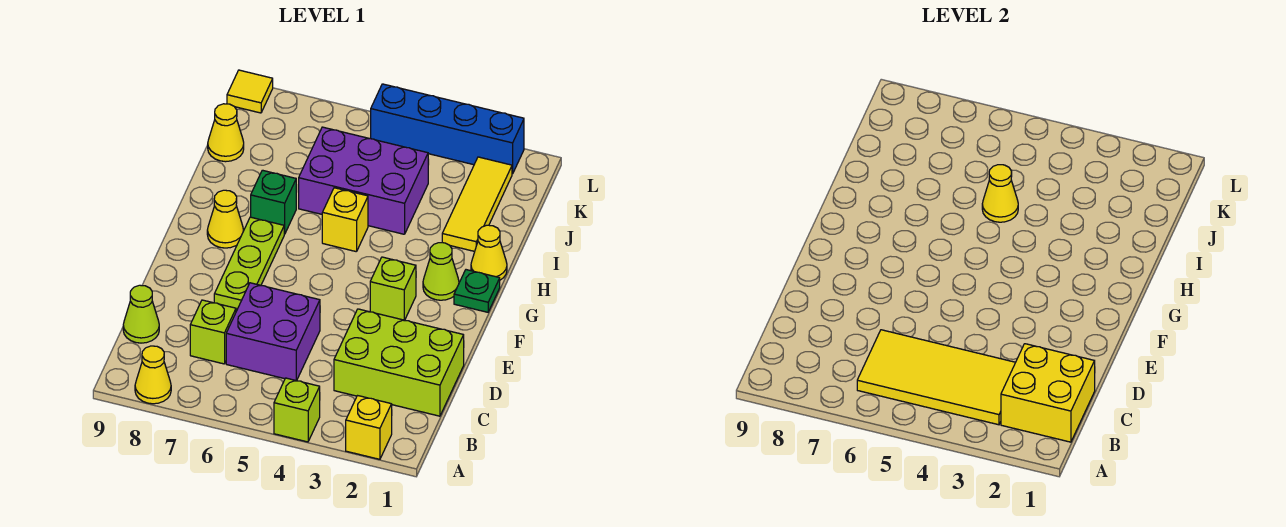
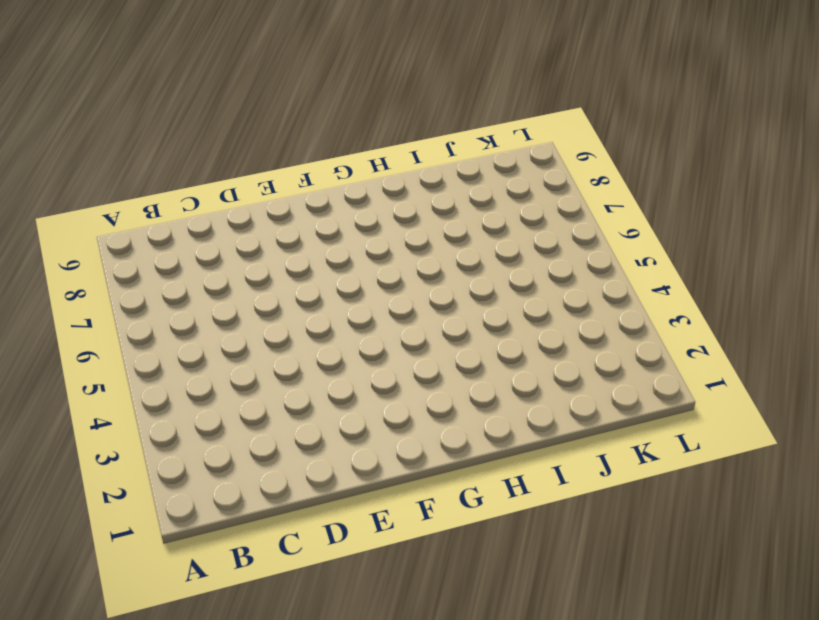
none -> yellow 1x1 brick [346,396,392,459]
none -> lime 1x1 brick [274,378,320,442]
none -> yellow 1x1 cone [135,346,171,404]

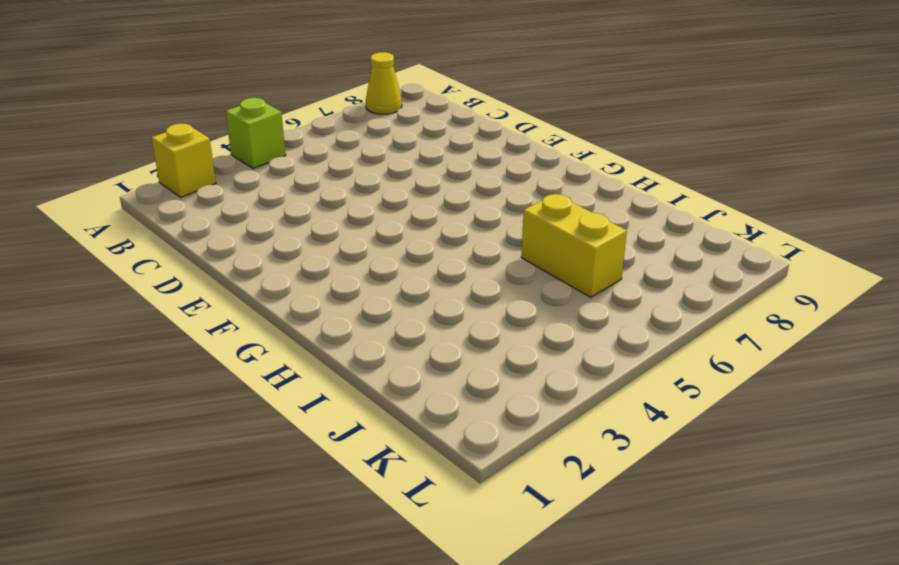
yellow 1x2 brick [521,194,627,297] -> purple 2x3 brick [299,127,428,234]
none -> lime 2x3 brick [334,309,464,416]
none -> purple 2x2 brick [226,283,320,381]
none -> lime 1x1 brick [190,300,236,364]

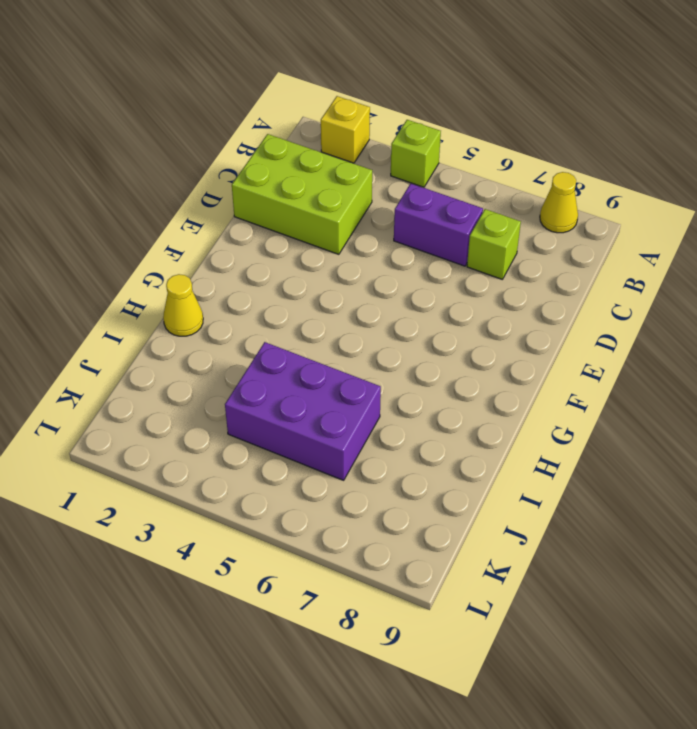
purple 1x2 brick [394,184,483,266] -> purple 2x2 brick [226,283,320,381]
none -> lime 1x1 cone [123,285,159,343]
none -> lime 1x3 plate [214,217,284,309]
none -> lime 1x1 brick [370,257,416,320]

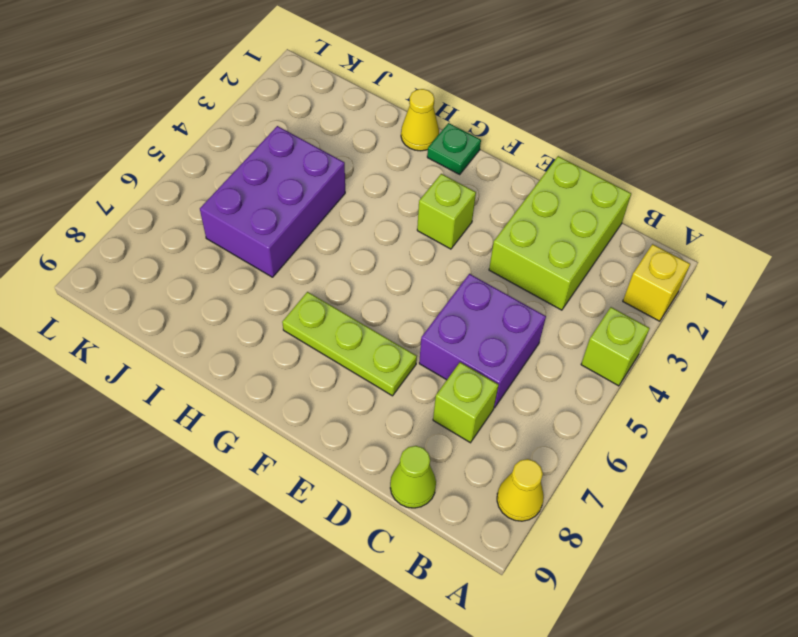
none -> lime 1x1 cone [423,243,459,300]
none -> yellow 1x1 cone [207,190,244,248]
none -> yellow 1x1 brick [322,188,368,252]

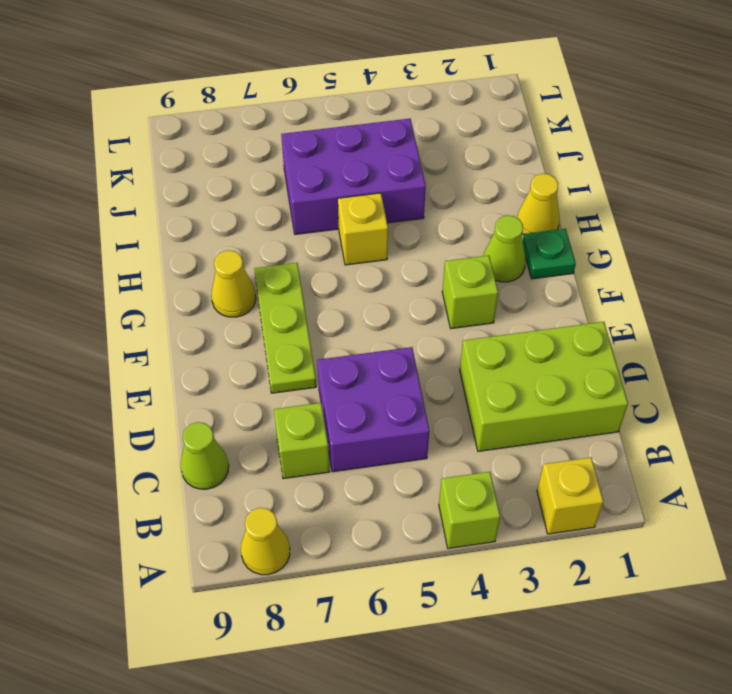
none -> green 1x1 brick [251,170,296,234]
none -> yellow 1x3 tile [442,157,512,251]
none -> yellow 1x1 cone [208,104,244,162]

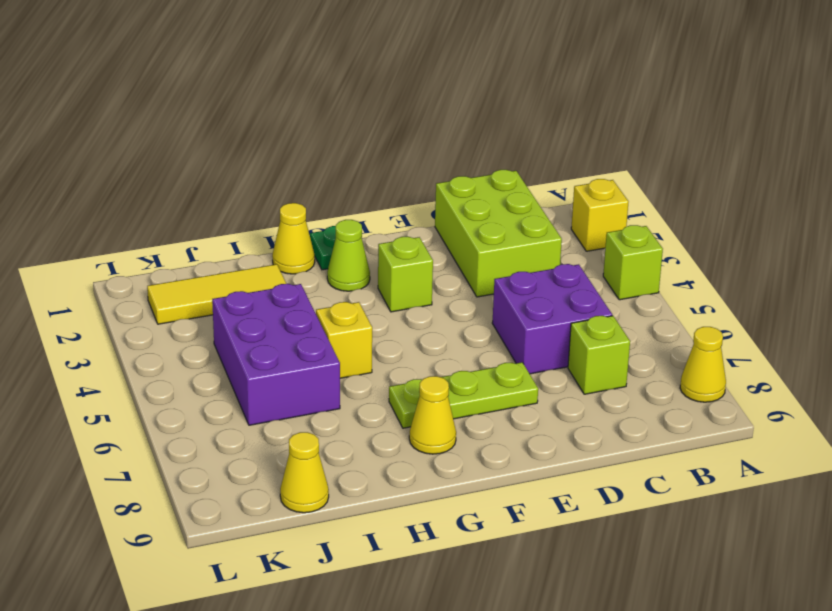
none -> lime 1x1 cone [123,285,159,343]
none -> green 1x1 brick [251,170,296,234]
none -> blue 1x4 brick [371,84,524,174]

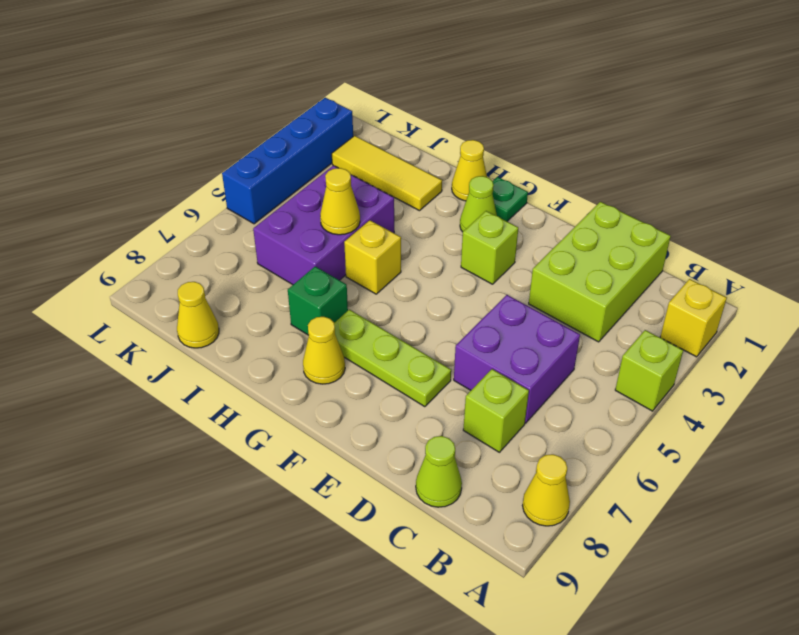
none -> yellow 1x1 tile [227,70,273,113]
none -> yellow 2x2 brick [1001,344,1095,442]
none -> yellow 2x4 tile [857,330,1015,425]

